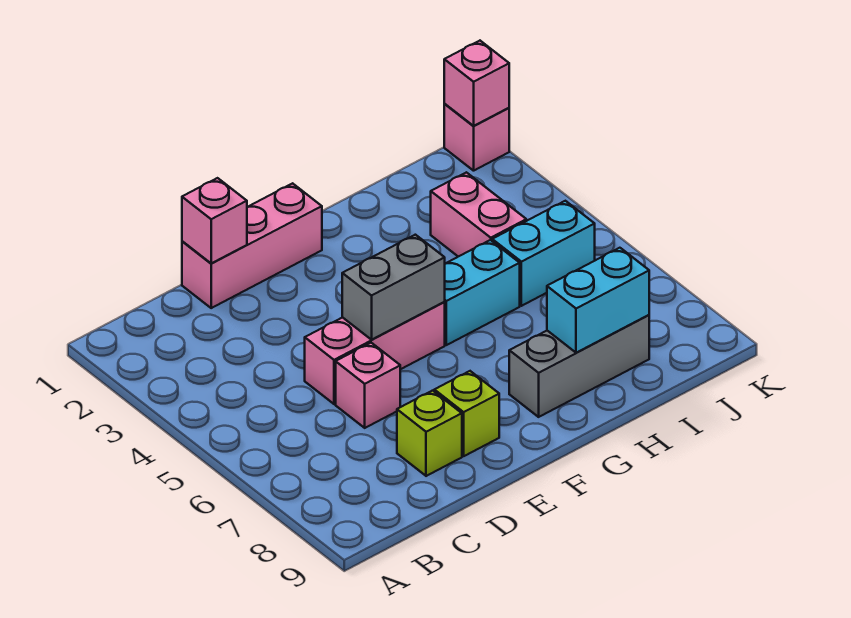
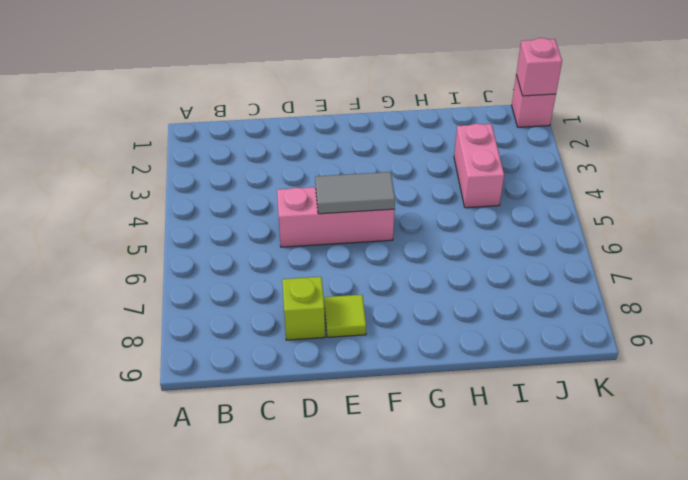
grey 1x2 tile [315,172,395,214] -> grey 1x2 brick [342,235,445,340]
lime 1x1 tile [324,295,366,337] -> lime 1x1 brick [434,371,499,456]
none -> pink 1x3 brick [182,183,322,308]
none -> pink 1x1 brick [336,343,400,428]
none -> cyan 1x2 brick [445,240,520,345]

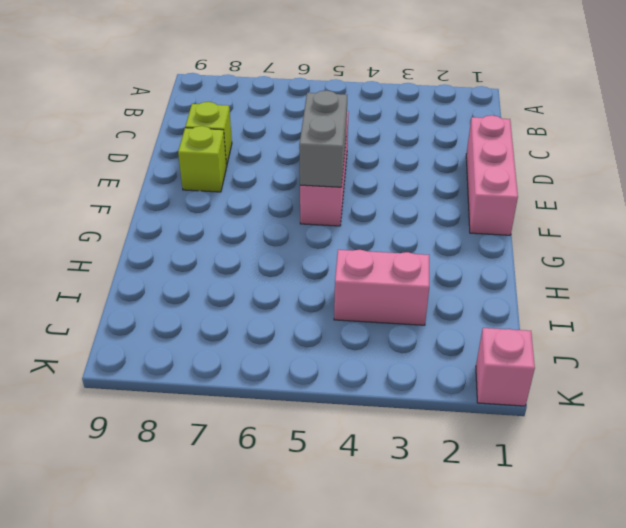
none -> pink 1x1 brick [336,343,400,428]
none -> cyan 1x2 brick [445,240,520,345]
none -> grey 1x3 brick [509,315,649,417]

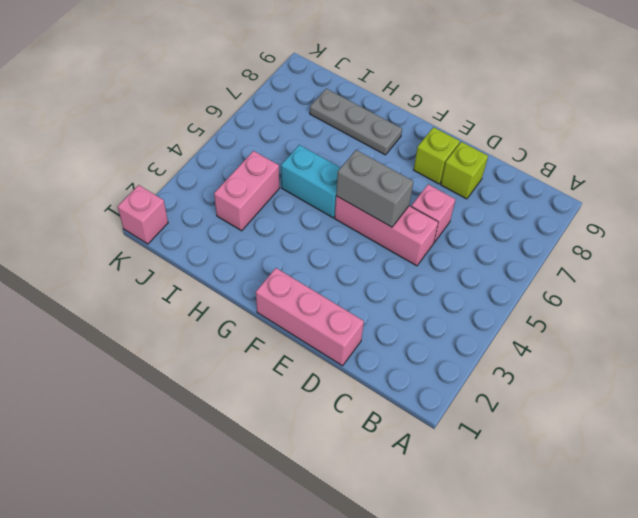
grey 1x3 plate [310,89,402,155] -> grey 1x3 brick [509,315,649,417]
none -> cyan 1x2 brick [492,201,595,306]
none -> pink 1x1 brick [182,178,247,263]
none -> cyan 1x2 brick [547,248,649,353]

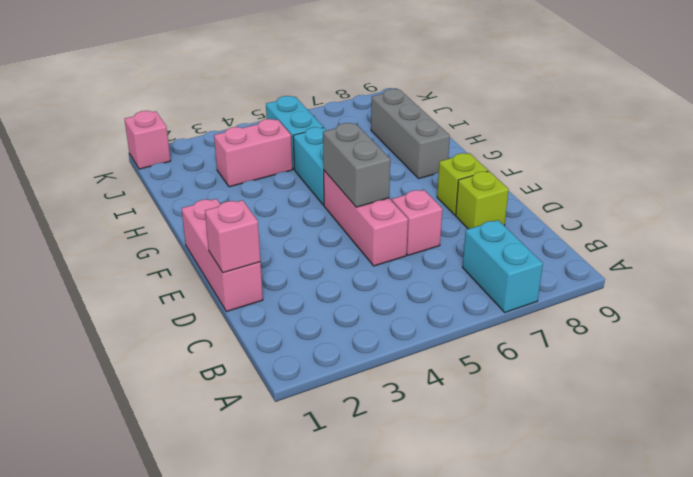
cyan 1x2 brick [462,220,543,312] -> cyan 1x2 brick moved to [547,248,649,353]
none -> pink 1x1 brick [444,41,509,126]

